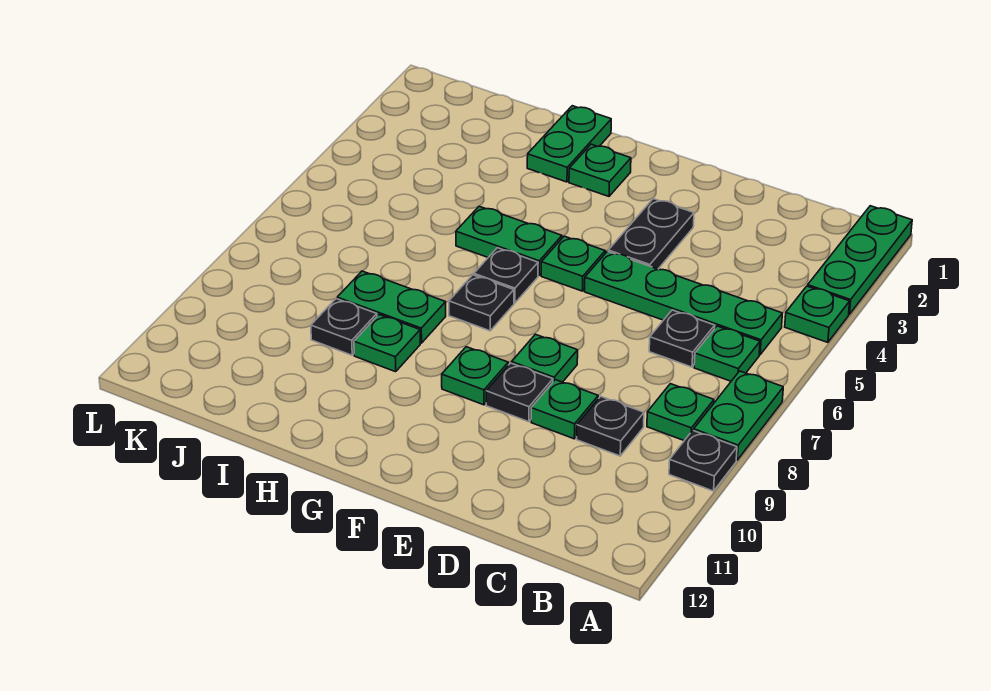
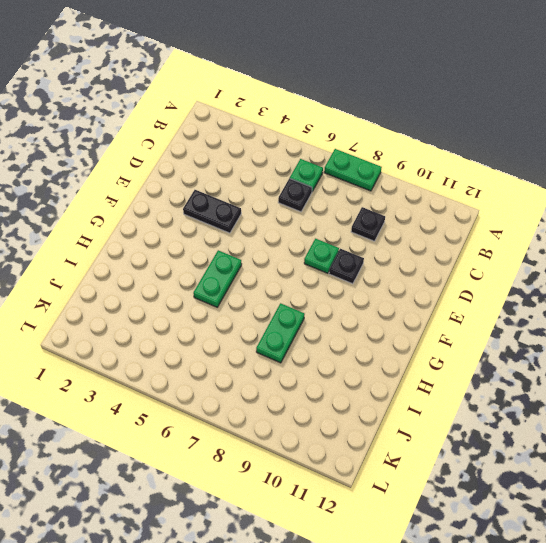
none -> green 1x3 plate [808,206,912,314]
none -> green 1x1 plate [785,286,850,342]
none -> black 1x1 plate [669,430,737,491]

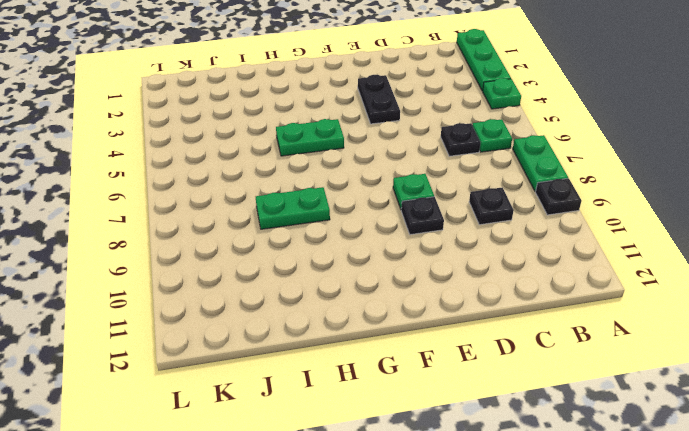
none -> green 1x4 plate [585,251,782,355]
none -> green 1x1 plate [647,384,714,440]
none -> green 1x1 plate [531,380,598,439]

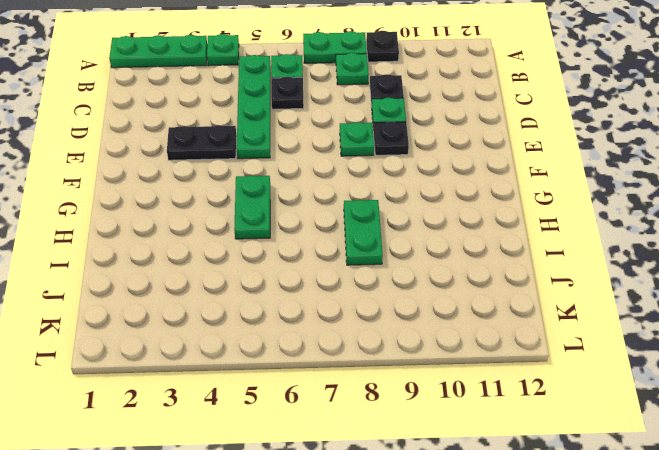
none -> green 1x1 plate [541,236,605,291]
none -> green 1x1 plate [442,347,508,405]
none -> green 1x1 plate [569,144,631,196]

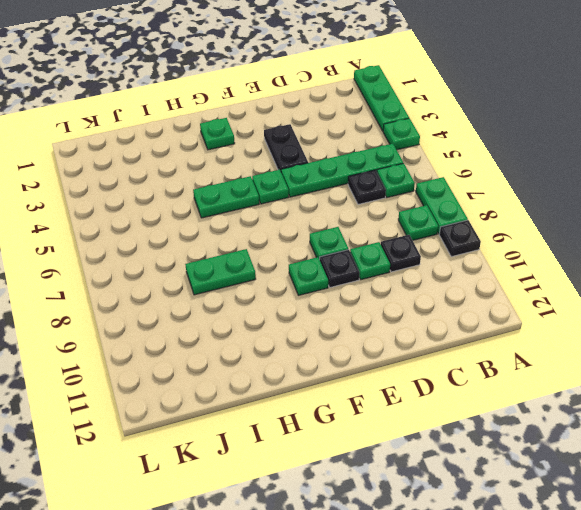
none -> black 1x1 plate [474,248,538,303]
none -> black 1x1 plate [449,275,514,331]
none -> green 1x2 plate [527,106,611,182]

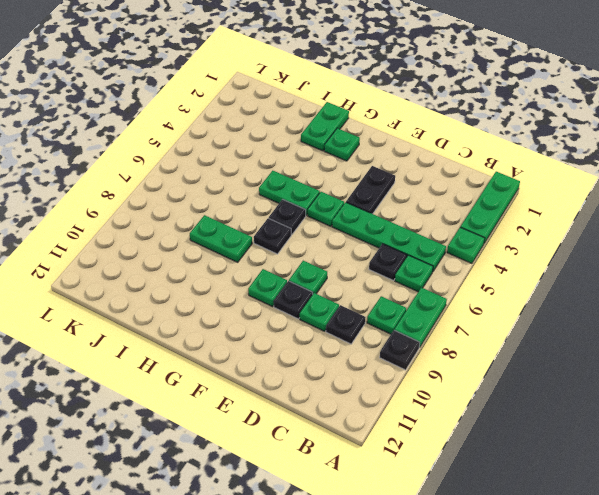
none -> green 1x1 plate [354,315,420,372]
none -> black 1x1 plate [311,299,377,355]

